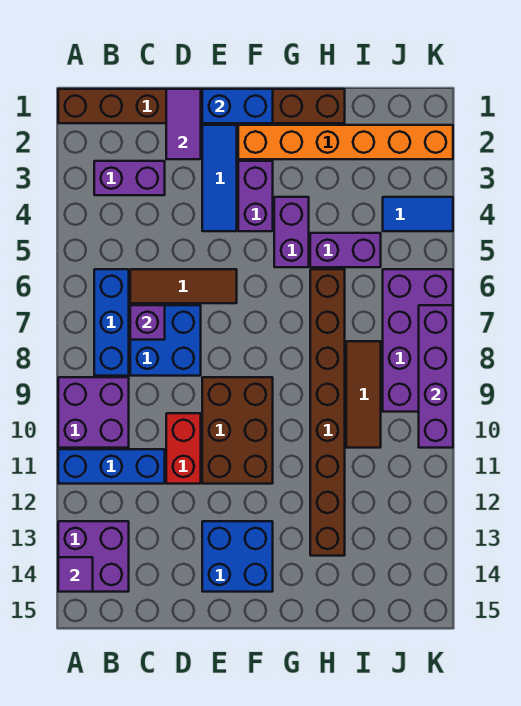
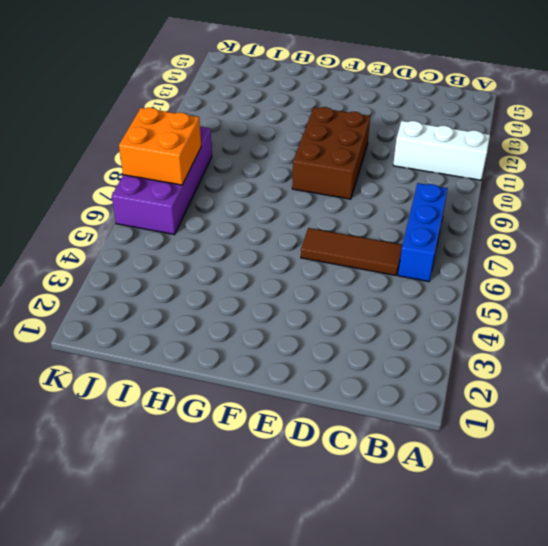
white 1x3 brick [393,121,490,180] -> blue 1x3 brick [58,449,165,484]
orange 2x2 brick [119,108,201,185] -> purple 1x4 brick [419,305,453,448]
none -> brown 1x8 brick [58,89,345,123]
none -> purple 2x2 brick [58,377,129,448]
none -> purple 2x2 brick [58,521,129,592]

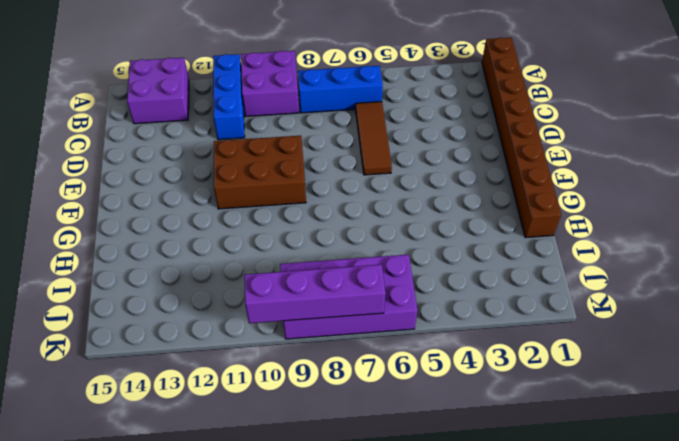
none -> purple 1x2 brick [94,161,165,195]
none -> blue 2x2 brick [130,305,201,376]
none -> red 1x2 brick [166,413,201,484]

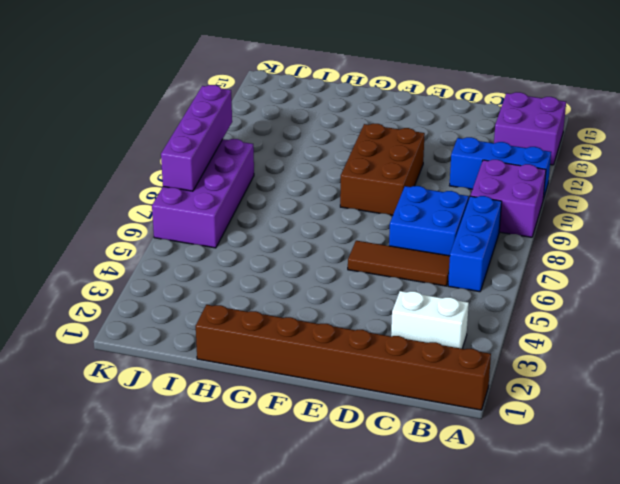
white 1x2 brick [391,291,469,349] -> purple 1x2 brick [94,161,165,195]
none -> red 1x2 brick [166,413,201,484]
none -> blue 1x3 tile [202,125,237,231]
none -> blue 2x2 brick [202,521,273,592]

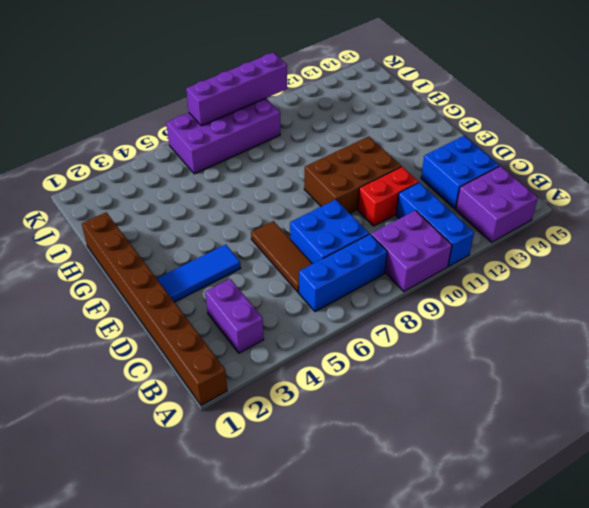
blue 2x2 brick [421,136,499,209] -> blue 2x2 brick moved to [202,521,273,592]
none -> orange 1x6 brick [238,125,453,159]
none -> purple 1x2 brick [238,161,273,231]
none -> purple 1x2 brick [274,197,309,267]

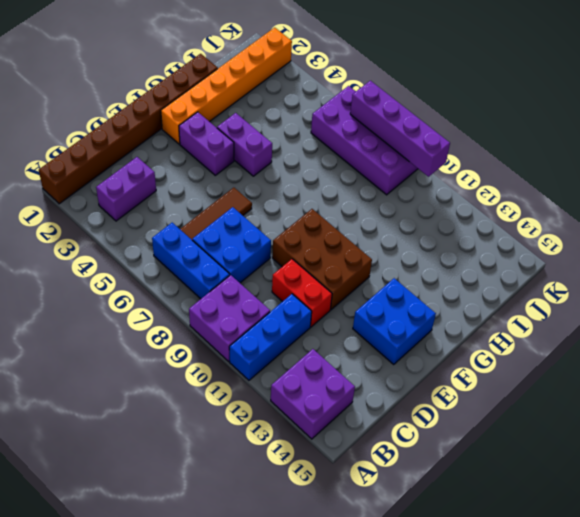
none -> blue 1x3 tile [202,125,237,231]
none -> purple 1x2 brick [310,233,381,267]
none -> brown 1x8 brick [310,269,345,556]

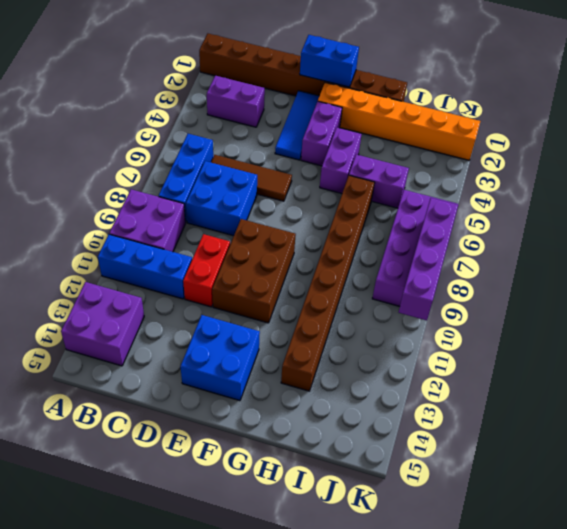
none -> brown 1x3 tile [346,341,381,448]
none -> blue 1x2 tile [383,197,453,231]
none -> purple 1x1 tile [58,557,93,592]

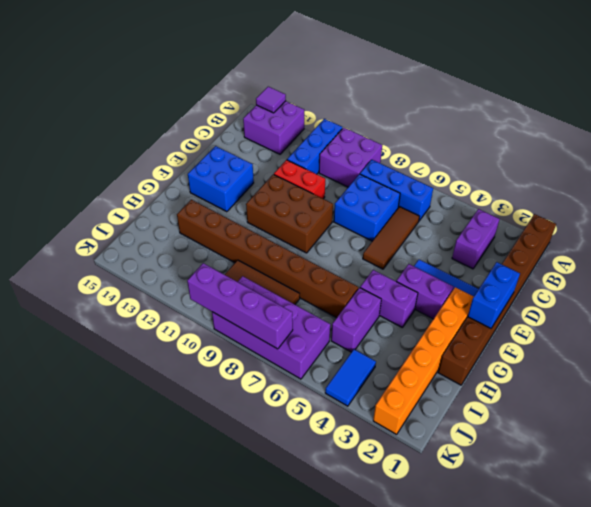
none -> purple 1x1 brick [130,305,165,340]
none -> purple 1x2 tile [166,89,201,159]

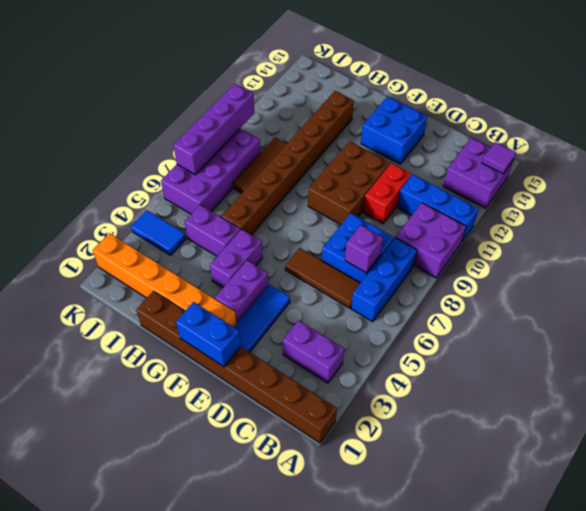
none -> purple 1x2 tile [166,89,201,159]

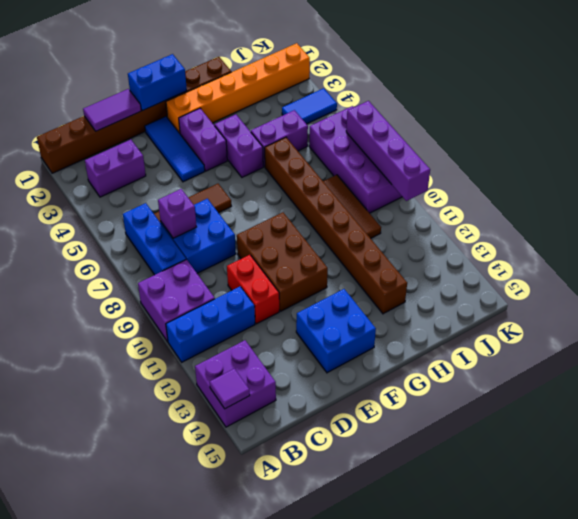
purple 1x2 tile [83,89,141,131] -> purple 1x2 tile turned to [166,89,201,159]

